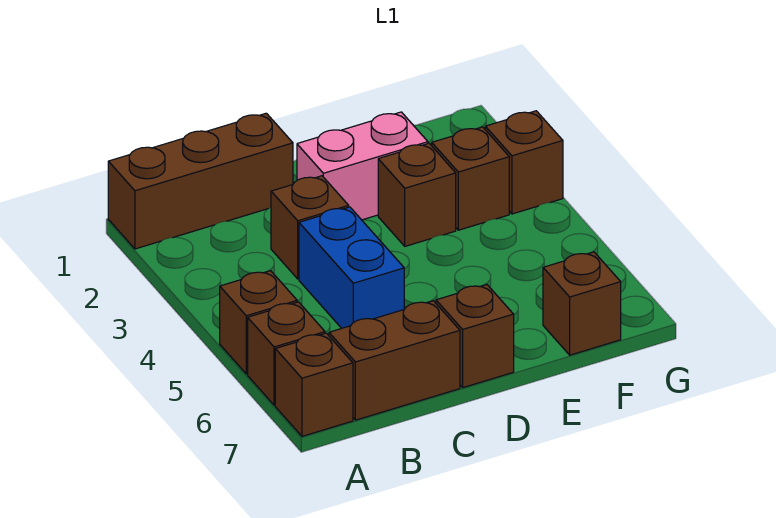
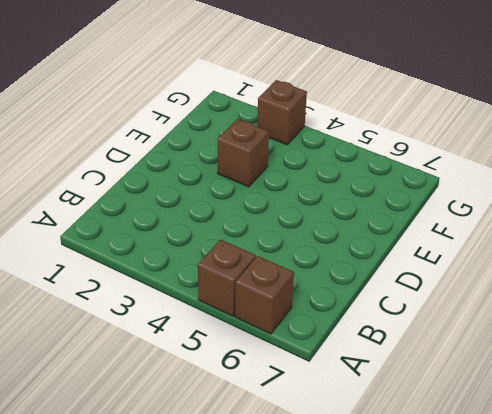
none -> brown 1x3 brick [108,113,293,249]
none -> brown 1x1 brick [275,333,353,436]
none -> brown 1x2 brick [329,301,460,420]

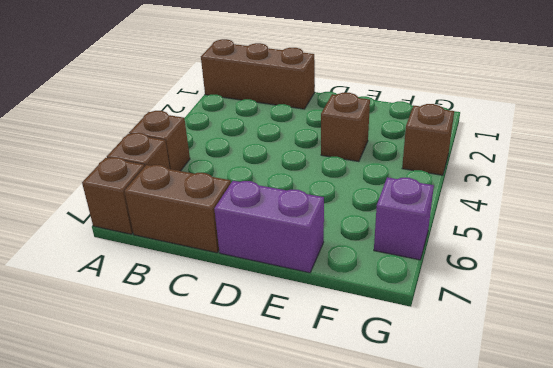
purple 1x2 brick [214,181,324,273] -> brown 1x1 brick [436,285,514,388]
purple 1x1 brick [374,177,434,260] -> none
none -> brown 1x1 brick [271,176,349,279]
none -> blue 1x2 brick [299,207,404,328]
none -> pink 1x2 brick [297,112,428,220]

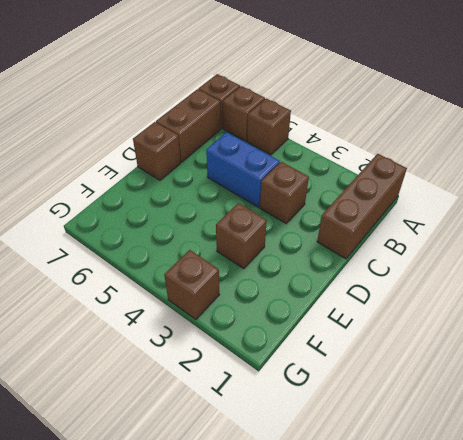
none -> pink 1x2 brick [297,112,428,220]
none -> brown 1x1 brick [432,127,509,230]
none -> brown 1x1 brick [543,252,621,355]

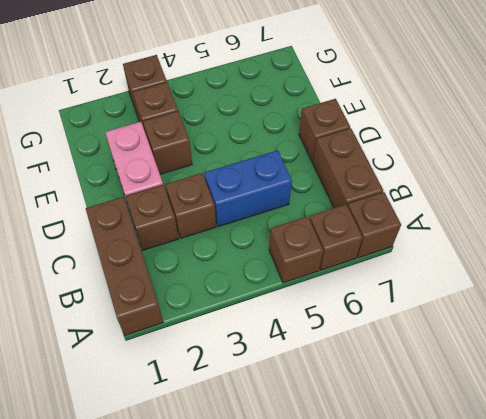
brown 1x1 brick [126,185,179,250] -> brown 1x1 brick moved to [543,252,621,355]

